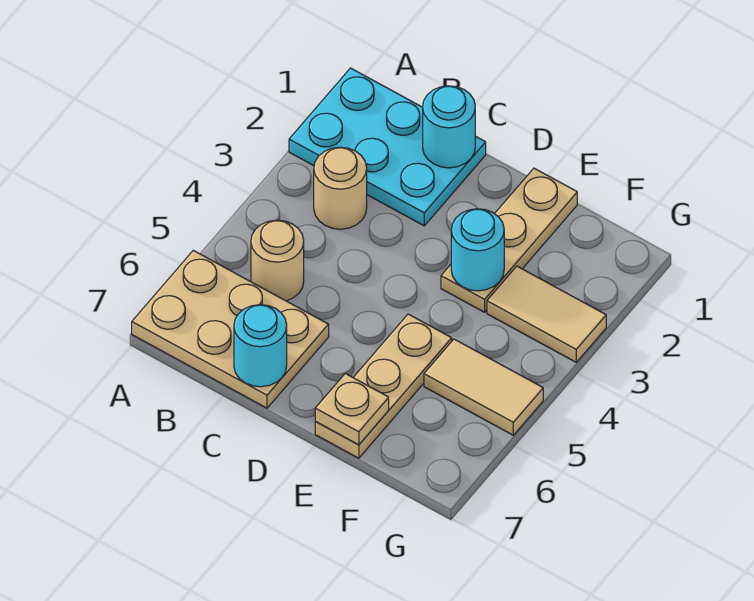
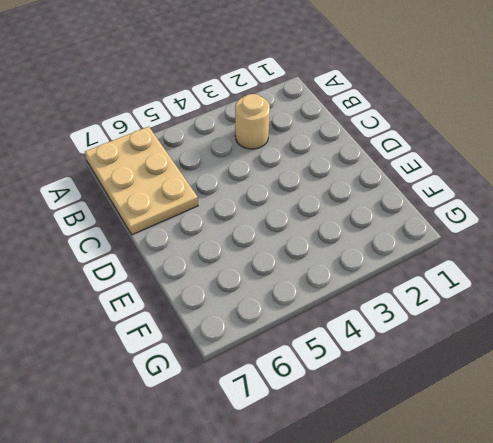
none -> cyan 2x3 plate [289,68,486,226]
none -> tan 1x1 round brick [251,220,304,301]
none -> tan 1x3 plate [441,168,577,312]

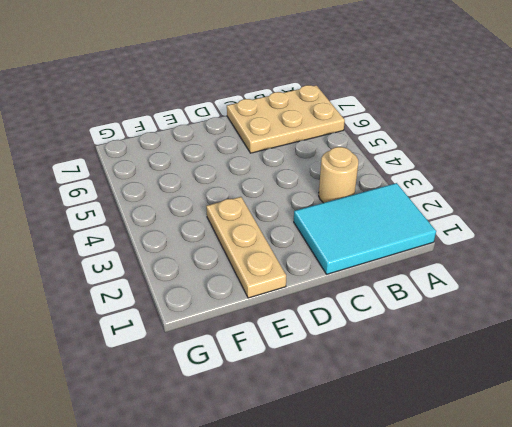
cyan 2x3 tile [294,183,436,274] -> cyan 2x3 plate [289,68,486,226]
none -> tan 1x1 round brick [251,220,304,301]
none -> tan 1x3 plate [315,314,452,458]
none -> tan 1x2 tile [487,266,606,362]

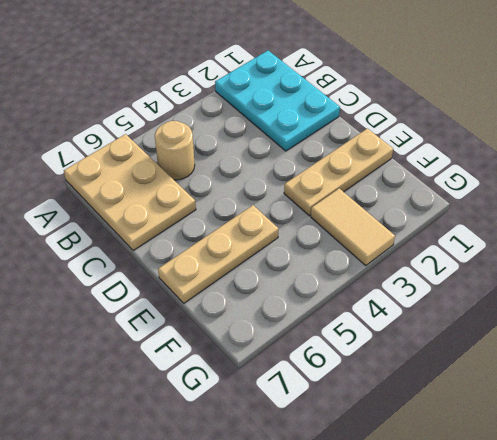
none -> tan 1x1 round brick [314,147,367,229]
none -> tan 1x2 tile [424,339,543,435]
none -> cyan 1x1 round brick [423,86,475,168]

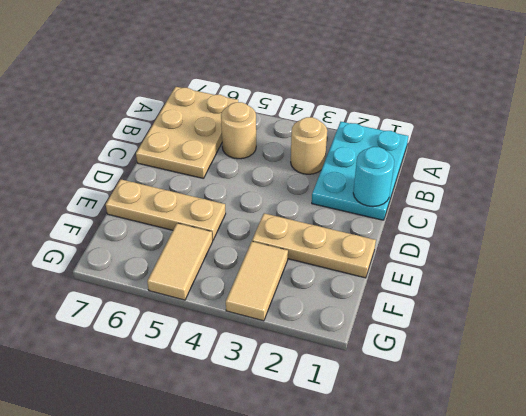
none -> cyan 1x1 round brick [234,305,287,387]
none -> cyan 1x1 round brick [451,209,504,291]
none -> tan 1x1 plate [315,374,389,445]

